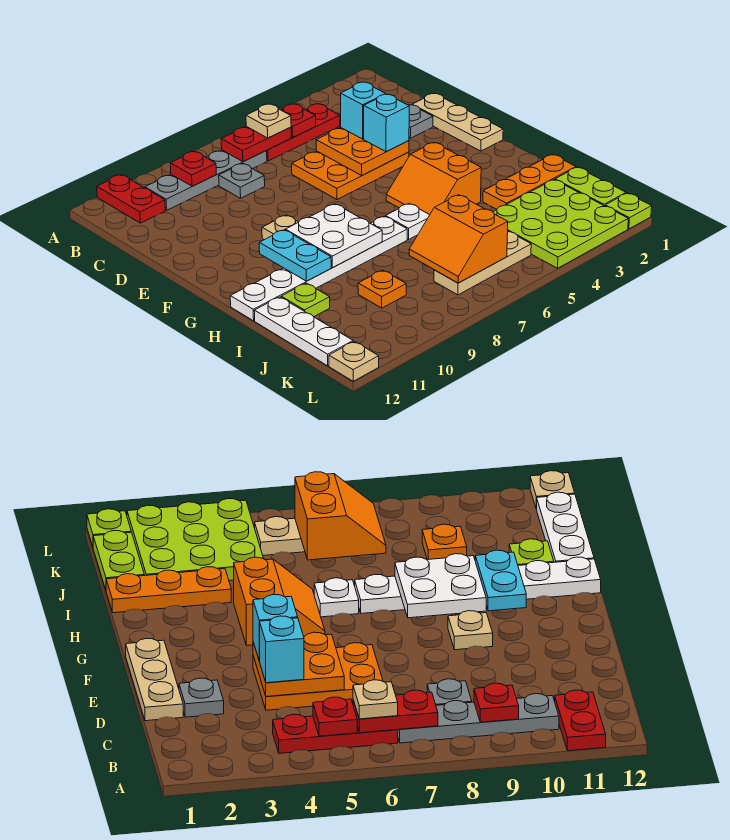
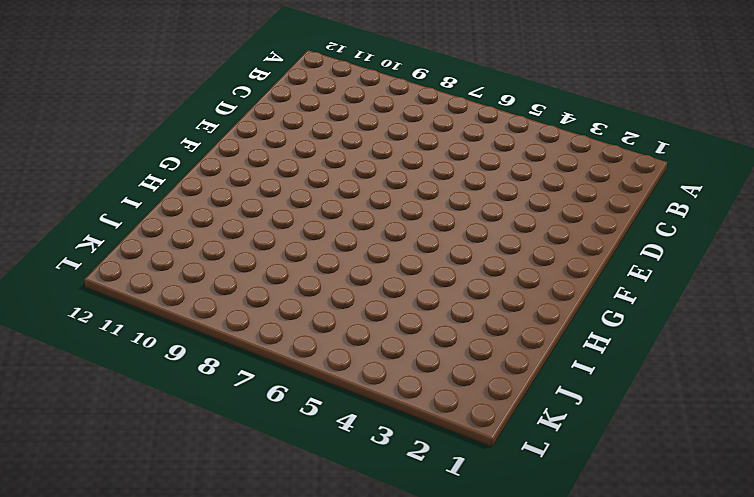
none -> red 1x2 plate [97,175,165,223]
none -> red 1x3 plate [267,104,340,161]
none -> grey 1x4 plate [145,150,267,210]
none -> grey 1x1 plate [219,163,265,198]

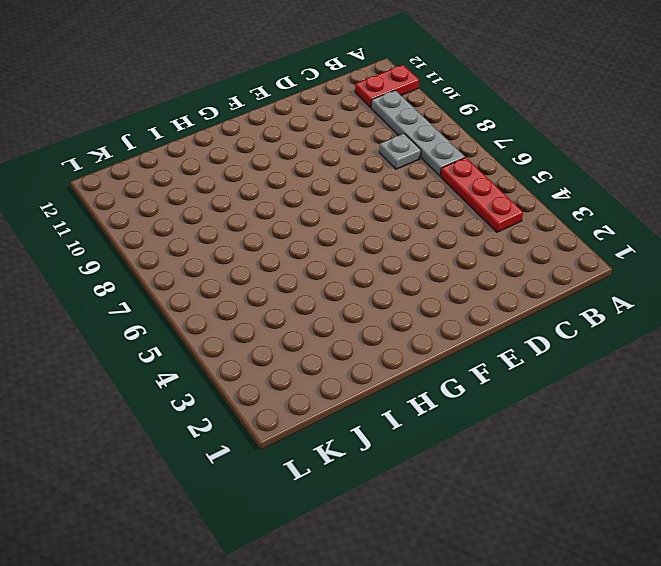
none -> tan 1x3 plate [412,94,503,151]
none -> grey 1x1 plate [409,105,433,138]
none -> orange 2x3 plate [292,151,409,199]
none -> tan 1x1 plate [262,215,298,240]

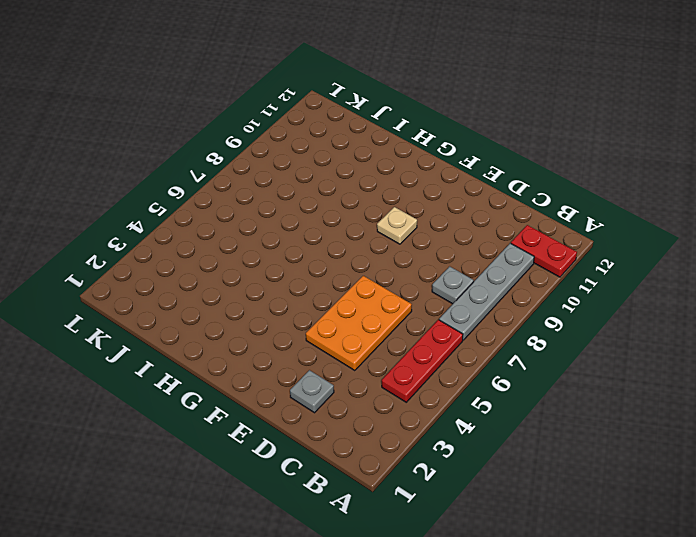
none -> tan 1x3 plate [412,94,503,151]
none -> orange 2x2 slope [386,143,481,215]
none -> white 1x1 plate [386,204,429,240]
none -> white 1x6 plate [230,216,407,321]

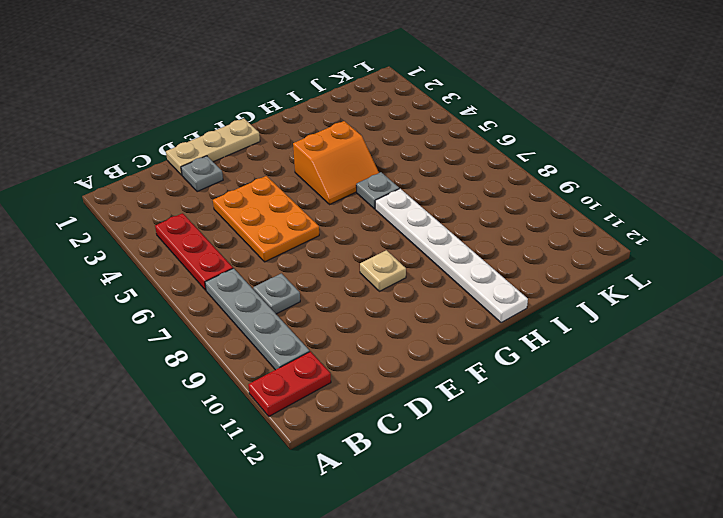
grey 1x1 plate [356,172,399,209] -> white 1x1 plate [386,204,429,240]
none -> orange 1x3 plate [483,155,576,209]
none -> lime 1x1 plate [281,283,330,317]
none -> white 1x3 plate [254,297,353,366]
none -> lime 1x2 plate [555,167,626,206]

